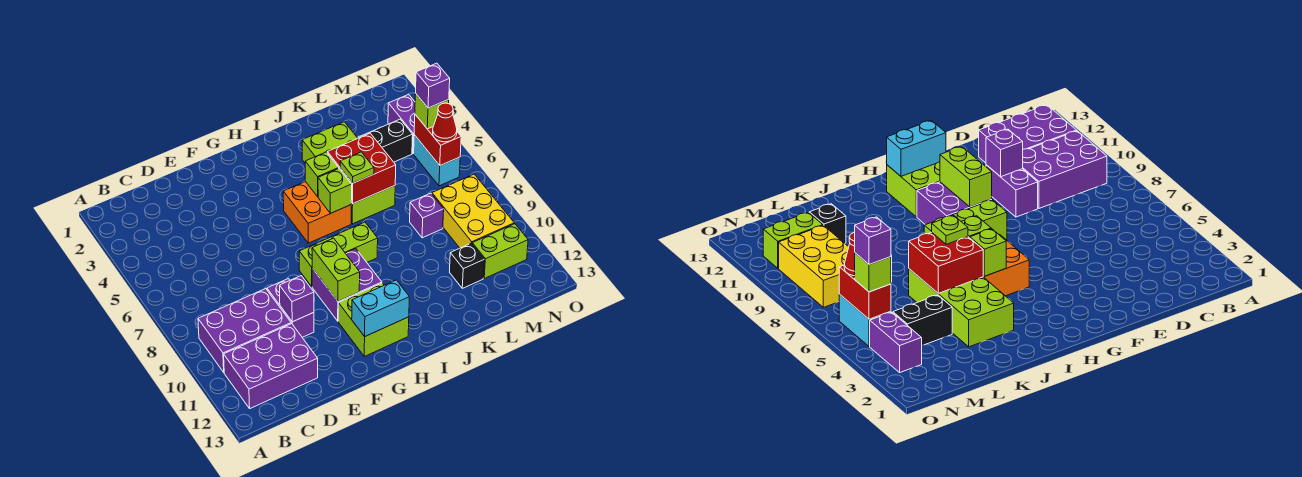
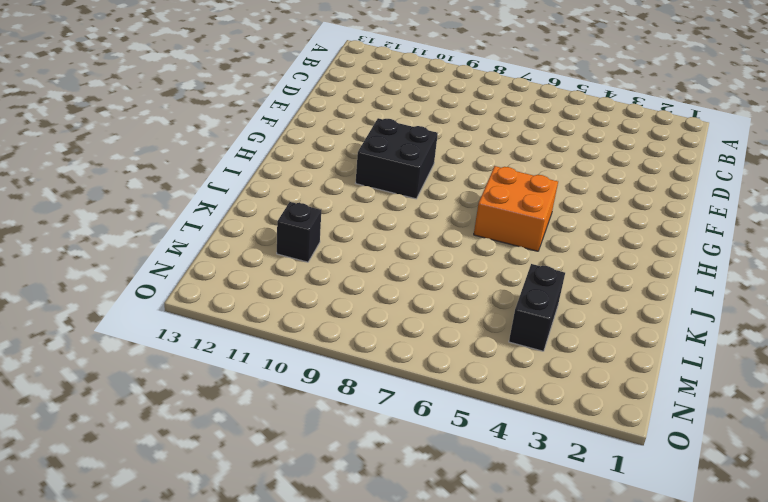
black 2x2 brick [356,118,438,199] -> purple 2x2 brick [312,249,382,321]
none -> purple 2x3 brick [198,289,291,372]
none -> purple 2x3 brick [224,323,318,408]
none -> purple 1x2 brick [267,279,314,337]

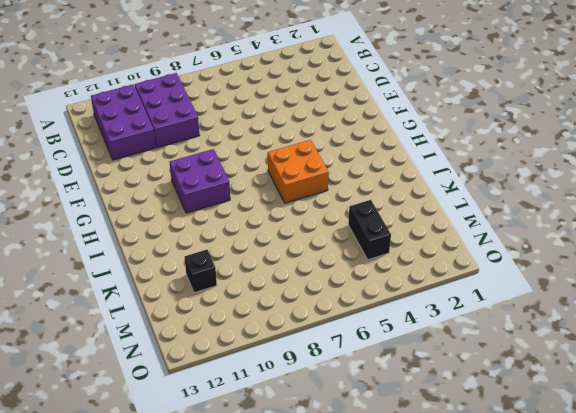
none -> purple 1x2 brick [267,279,314,337]
none -> lime 1x3 brick [299,222,378,287]
none -> lime 2x2 brick [338,283,409,356]

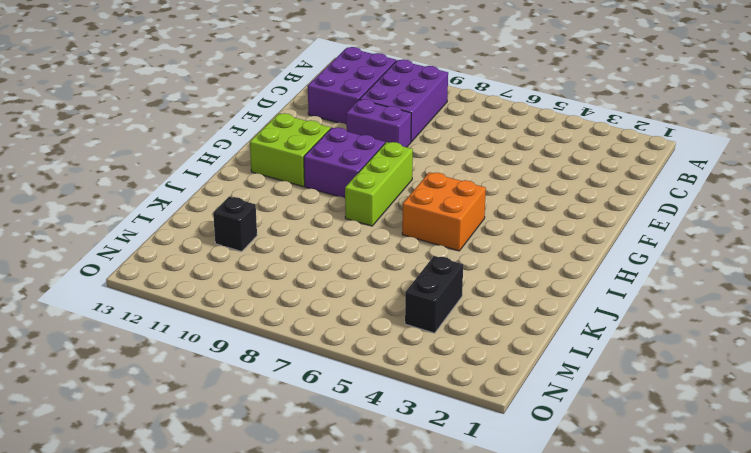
none -> lime 2x4 brick [302,122,395,224]
none -> purple 1x1 brick [410,193,444,238]
none -> yellow 2x3 brick [432,174,514,248]

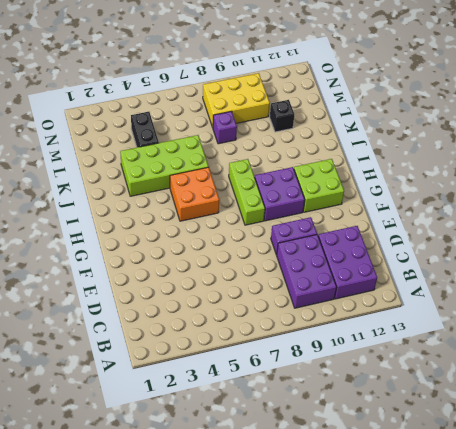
none -> lime 1x2 brick [472,224,528,278]
none -> purple 1x2 brick [388,94,415,154]
none -> cyan 1x2 brick [414,135,460,186]

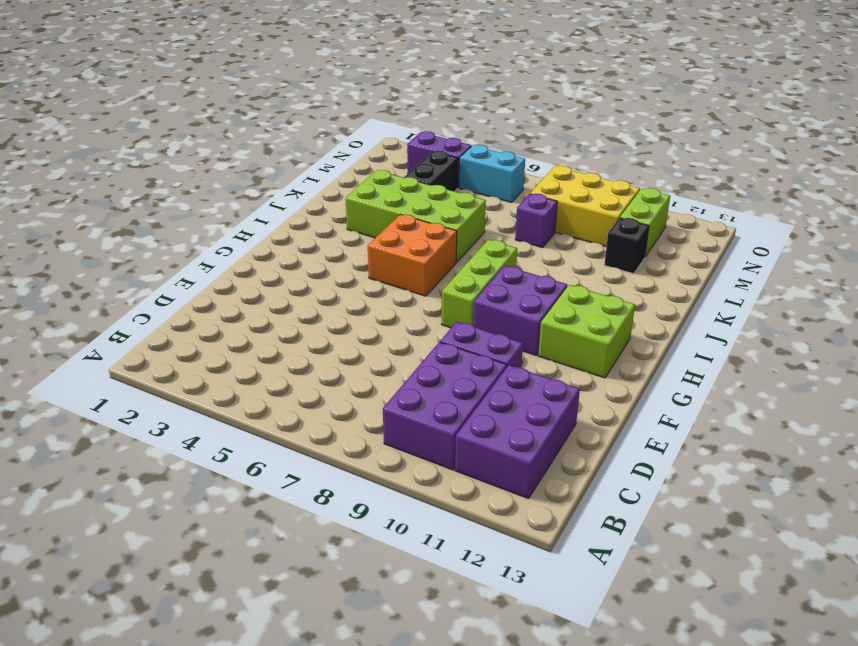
none -> purple 1x1 brick [280,276,314,322]
none -> lime 1x2 brick [312,238,360,301]
none -> cyan 1x2 brick [352,280,409,337]

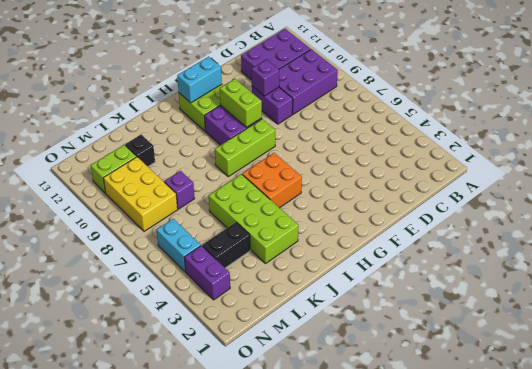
none -> lime 1x1 brick [305,152,339,197]
none -> lime 1x1 brick [318,169,352,213]
none -> red 2x2 brick [327,133,396,204]

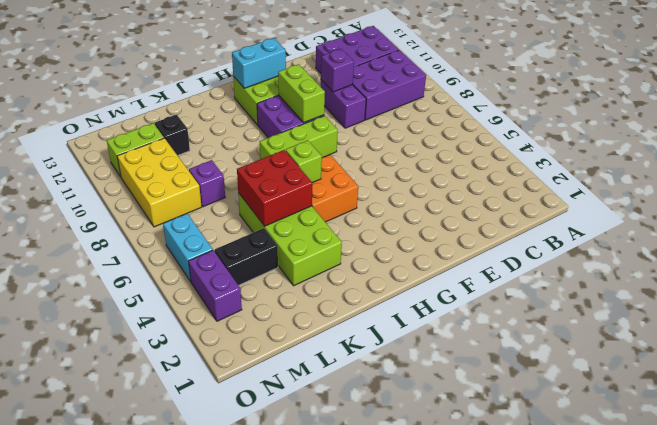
none -> lime 1x1 brick [305,152,339,197]
none -> red 1x2 brick [414,115,461,166]
none -> lime 1x1 plate [340,152,374,183]

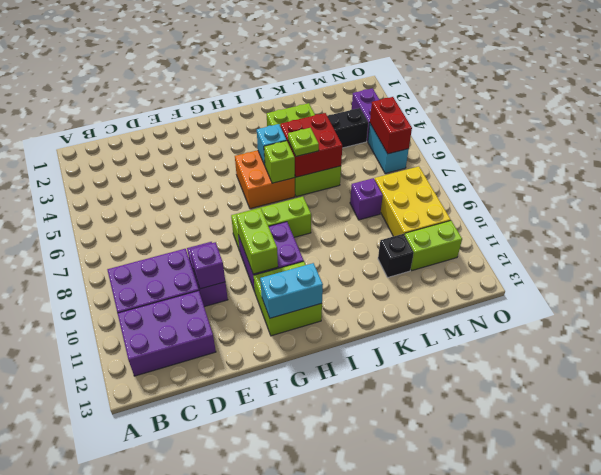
cyan 1x1 brick [257,124,287,165] -> lime 1x1 brick [305,152,339,197]
none -> lime 1x1 brick [415,93,449,129]
none -> red 1x1 cone [433,103,457,142]
none -> purple 1x1 brick [416,63,450,108]

